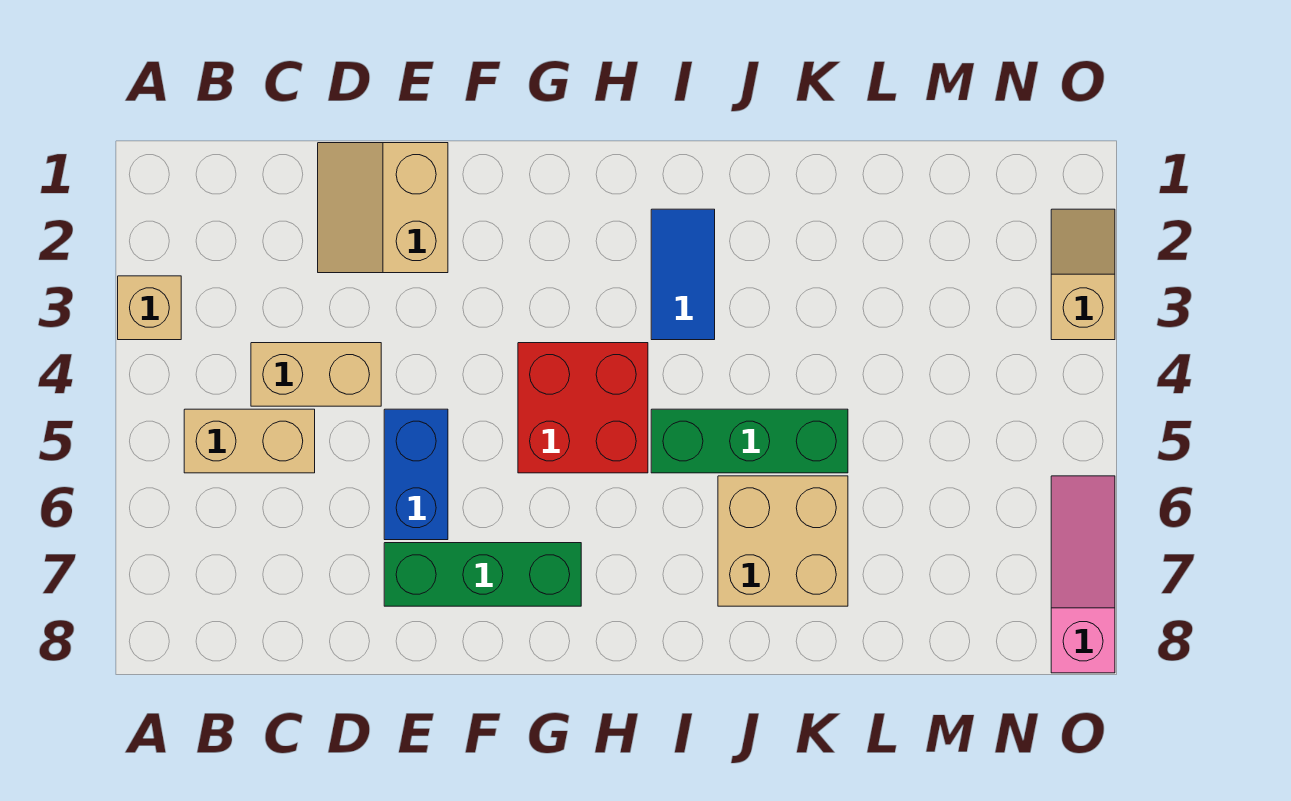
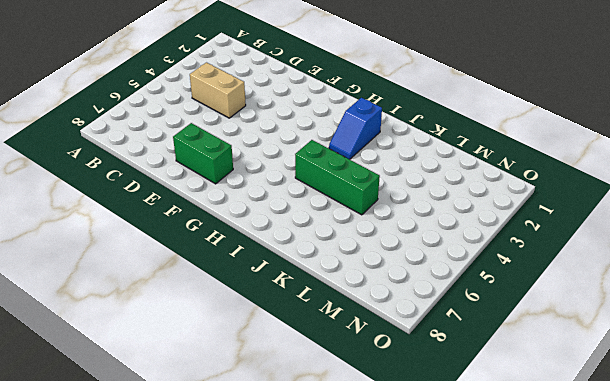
green 1x2 brick [173,123,233,184] -> green 1x3 brick [384,543,581,606]
blue 1x2 slope [329,98,382,159] -> blue 1x2 tile [651,209,715,340]
none -> tan 1x1 brick [118,276,181,340]
none -> tan 1x2 brick [184,409,315,473]
none -> tan 2x2 slope [318,143,448,273]

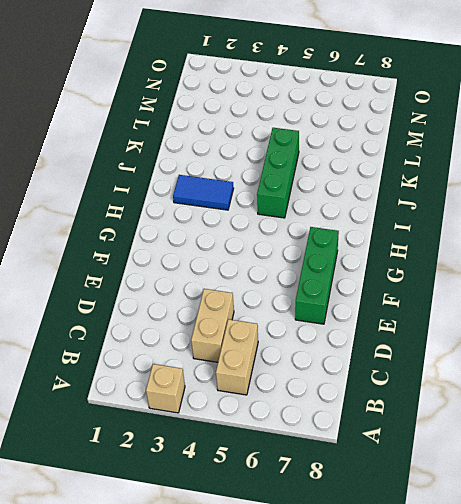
none -> tan 2x2 slope [318,143,448,273]
none -> blue 1x2 brick [384,409,448,540]
none -> red 2x2 brick [518,343,648,473]

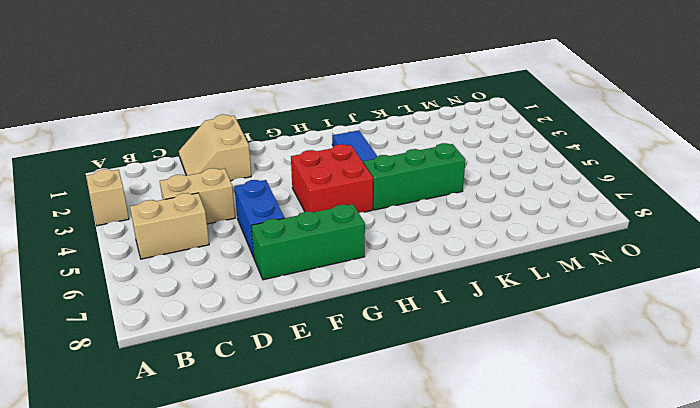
none -> tan 2x2 brick [718,476,848,606]
none -> tan 1x2 slope [1051,209,1115,340]
none -> pink 1x3 slope [1051,476,1115,673]

